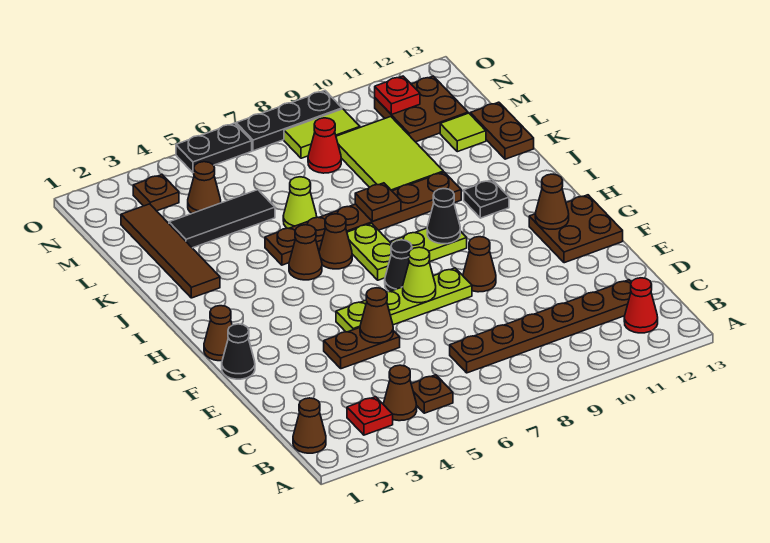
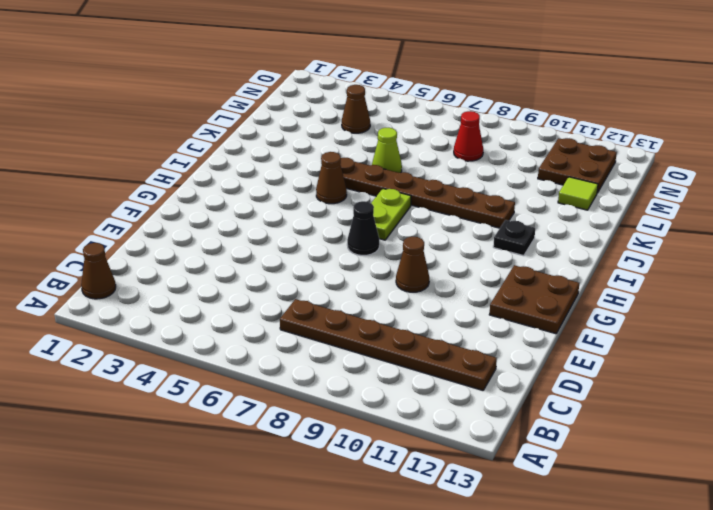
none -> red 1x1 plate [347,397,393,435]
none -> brown 1x1 cone [383,365,417,421]
none -> brown 1x1 plate [411,375,453,413]
none -> red 1x1 cone [624,278,658,333]

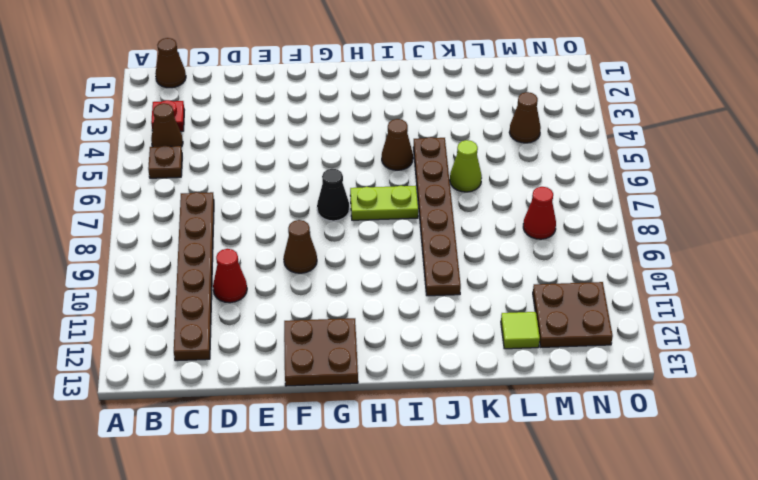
red 1x1 cone [213,249,247,303] -> red 1x1 cone moved to [624,278,658,333]
none -> brown 1x2 plate [324,328,400,369]
none -> black 1x1 cone [222,324,255,379]
none -> lime 1x4 plate [336,268,472,332]
none -> brown 1x1 cone [204,306,232,361]

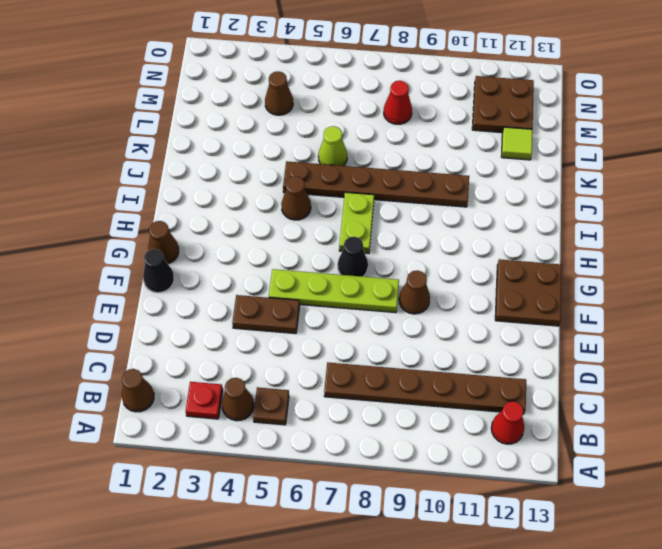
none -> lime 1x2 plate [391,228,467,262]
none -> brown 1x1 cone [319,214,352,269]
none -> black 1x1 plate [464,180,509,218]
none -> brown 1x4 tile [121,204,220,298]

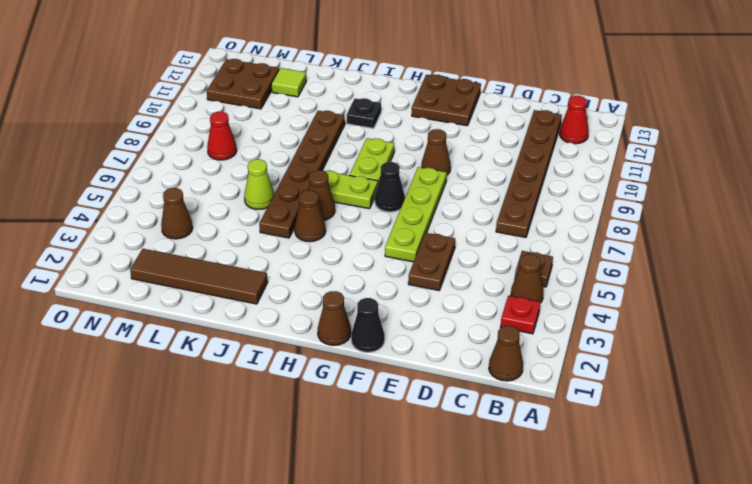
none -> lime 2x3 tile [336,117,443,191]
none -> brown 1x2 plate [470,102,534,159]
none -> black 1x3 tile [169,190,275,248]
none -> brown 1x1 plate [133,175,179,211]

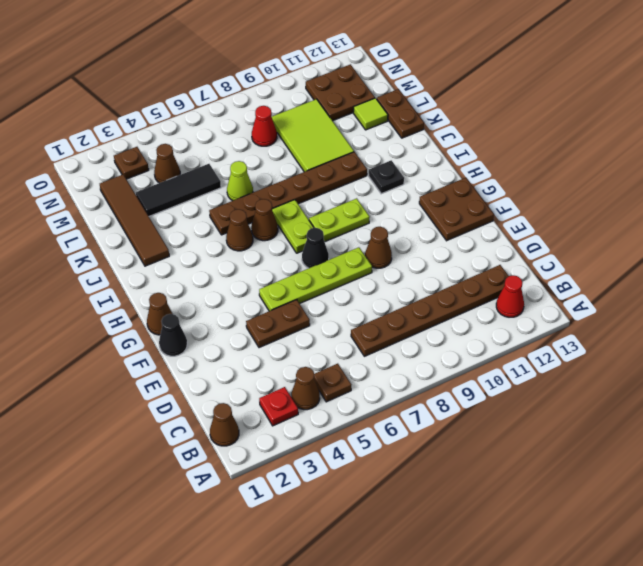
none -> lime 1x2 tile [284,109,360,158]
none -> black 1x2 plate [176,123,252,173]
none -> black 1x3 plate [236,91,342,151]
none -> brown 1x1 cone [360,288,393,343]

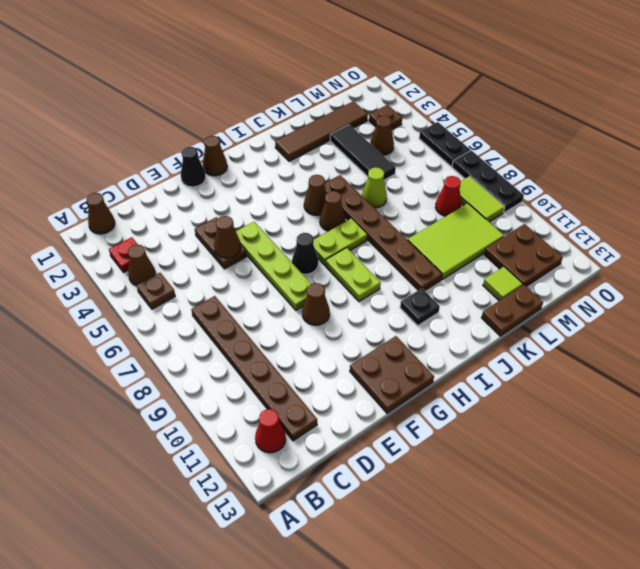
none -> lime 1x1 cone [403,247,436,303]
none -> brown 1x1 cone [535,174,569,229]
none -> black 1x1 cone [427,189,460,244]
none -> brown 1x1 plate [355,183,401,221]

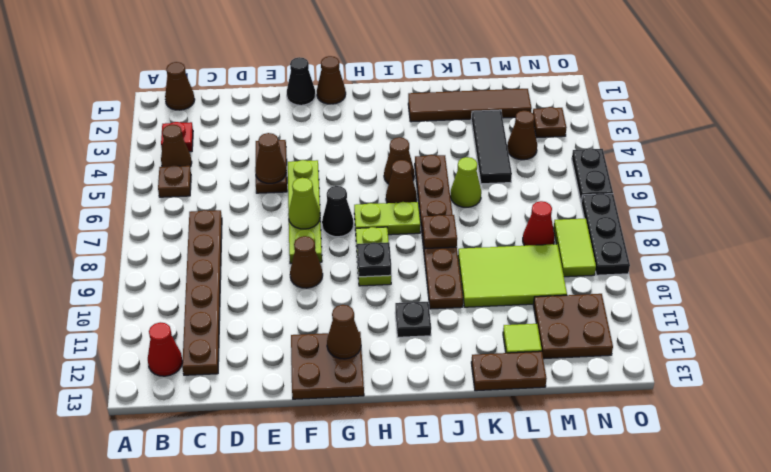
black 1x1 plate [357,242,391,277] -> black 1x1 cone [427,189,460,244]
none -> red 1x1 plate [375,76,420,115]

